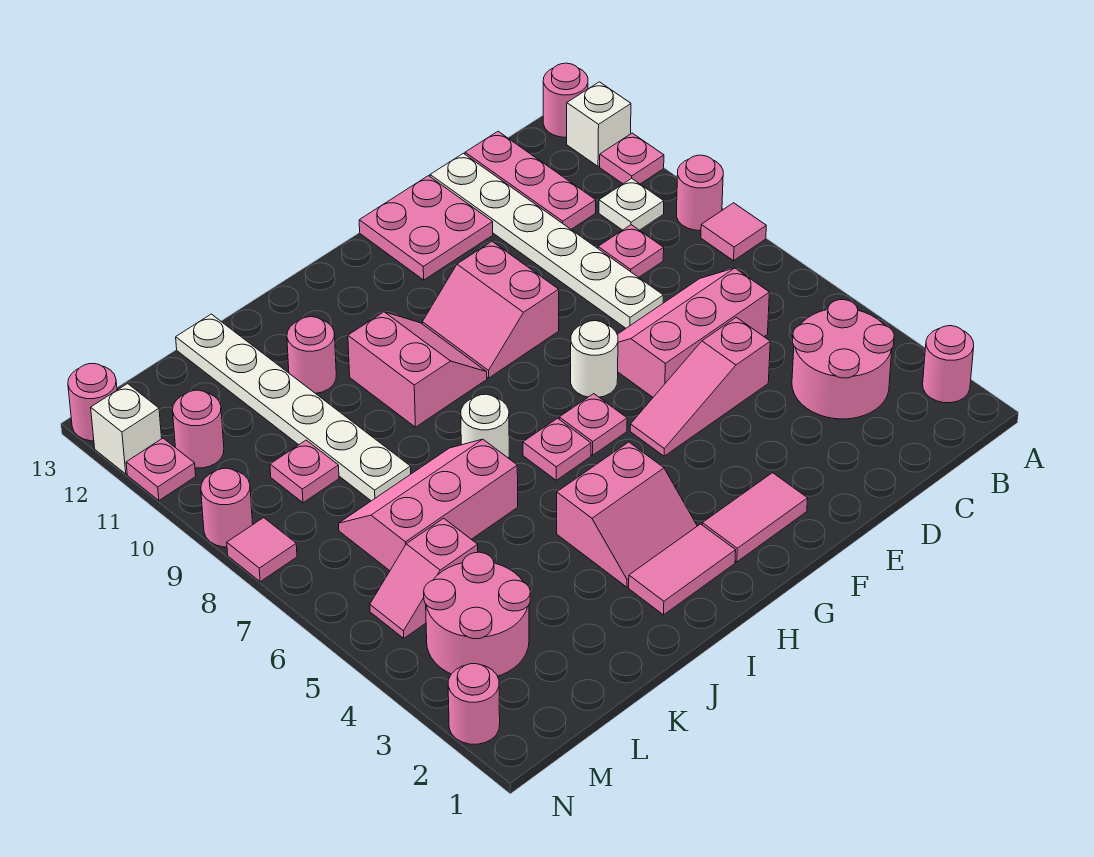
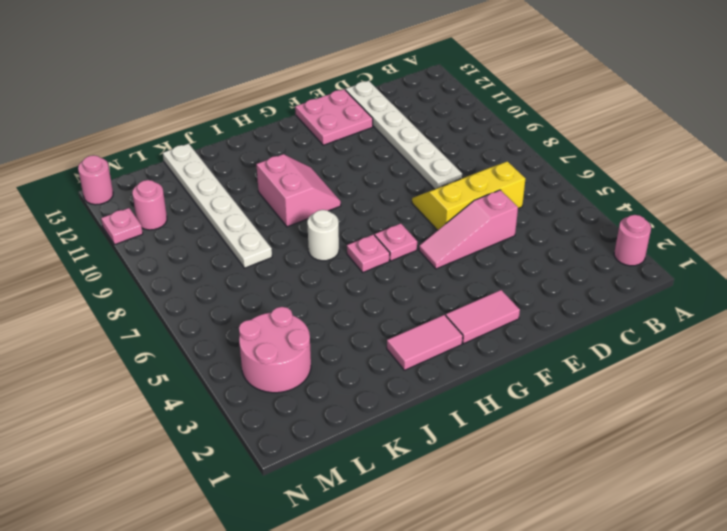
yellow 2x3 slope [412,162,525,230] -> pink 2x3 slope [617,268,769,397]
none -> pink 1x1 tile [701,203,766,261]
none -> pink 1x1 round brick [677,155,723,230]
none -> pink 1x1 plate [600,133,664,184]
none -> white 1x1 brick [567,82,631,166]

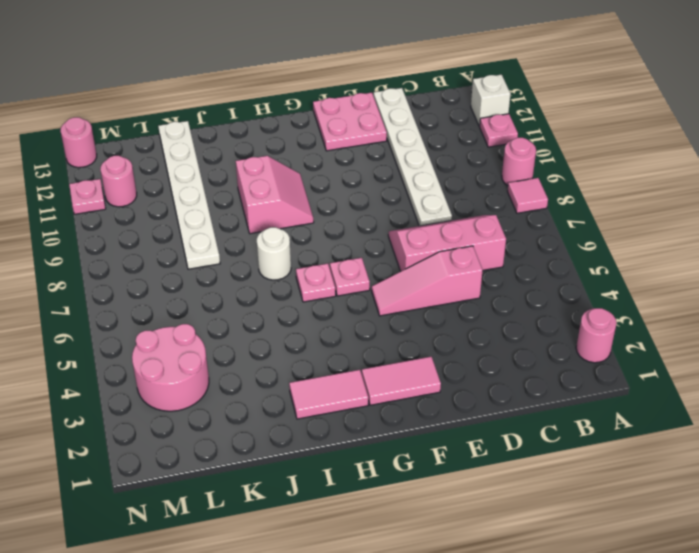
none -> pink 1x1 round brick [543,63,588,137]
none -> pink 2x2 round brick [792,300,894,419]
none -> white 1x1 plate [599,178,664,230]
none -> pink 1x1 plate [598,225,664,277]

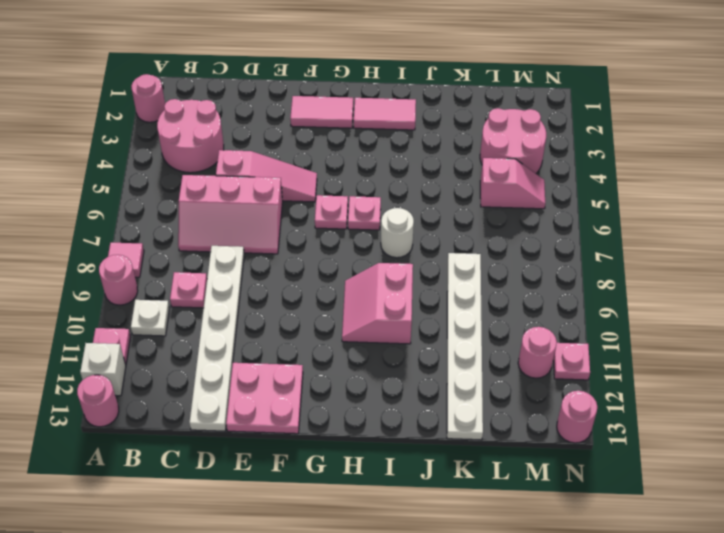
none -> pink 1x3 plate [465,132,596,229]
none -> white 1x1 round brick [571,321,618,397]
none -> pink 2x2 slope [422,242,559,378]
none -> pink 2x2 slope [557,442,697,587]

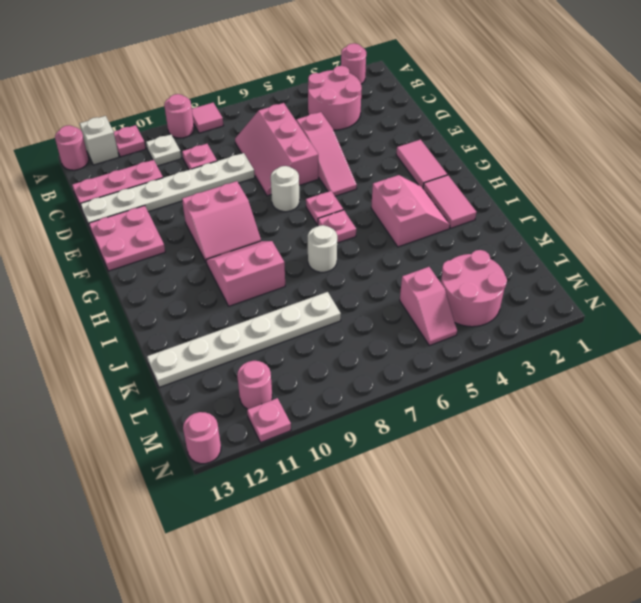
none -> pink 2x3 slope [339,439,518,571]
none -> pink 1x1 round brick [287,317,336,394]
none -> pink 1x1 plate [270,440,339,503]
none -> pink 1x1 round brick [448,664,500,744]

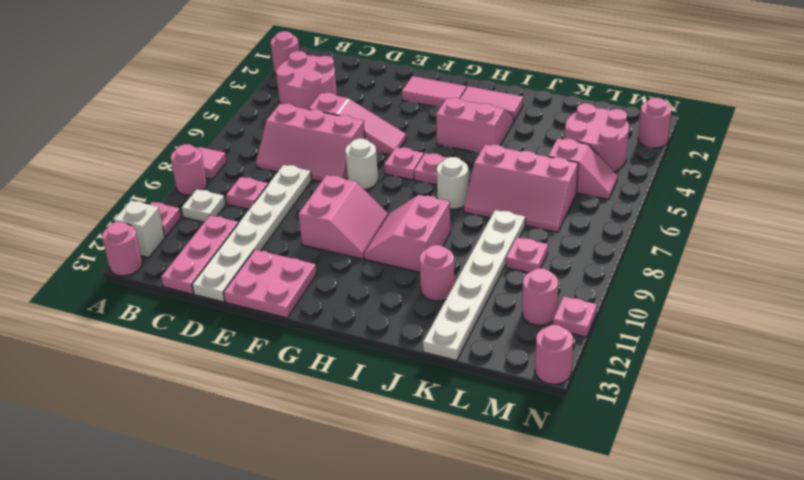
none -> pink 1x1 tile [227,518,297,582]
none -> pink 1x1 round brick [201,468,253,547]
none -> white 1x1 brick [91,384,162,474]

